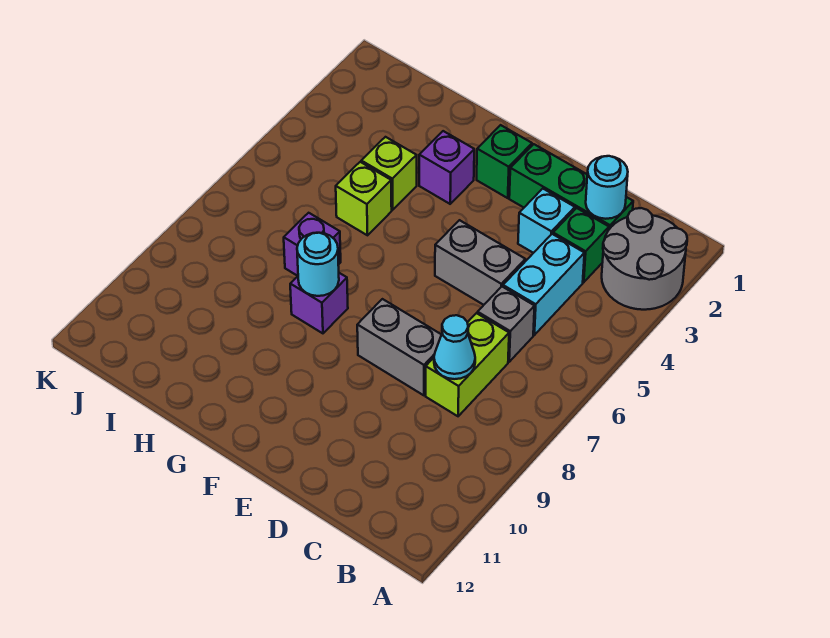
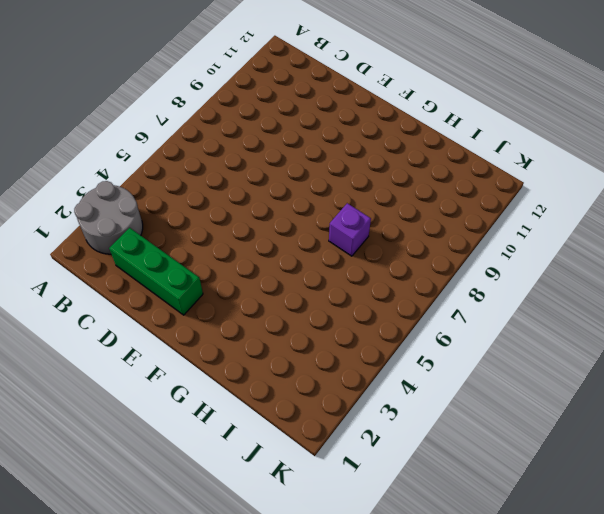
none -> green 1x1 brick [553,208,609,282]
none -> cyan 1x2 brick [503,234,584,335]
none -> grey 1x1 brick [478,287,535,362]

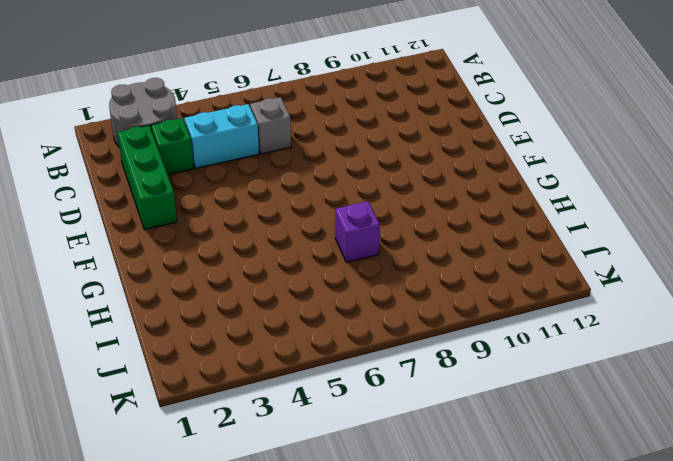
none -> lime 1x2 brick [426,313,509,416]
none -> cyan 1x1 brick [518,189,575,253]
none -> grey 1x2 brick [435,220,525,305]

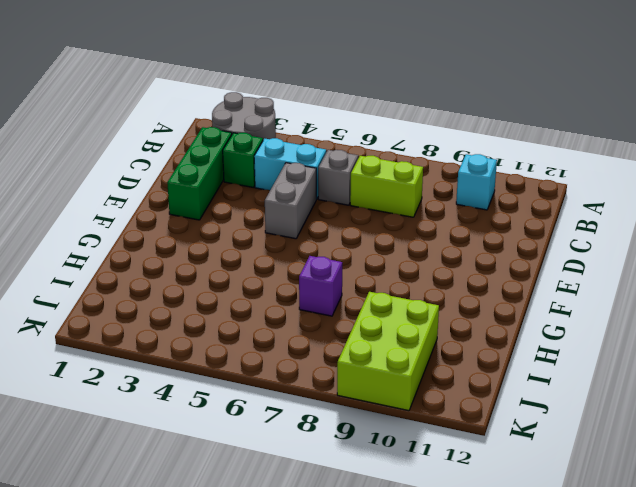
cyan 1x1 brick [456,154,497,210] -> cyan 1x1 brick moved to [518,189,575,253]
lime 2x3 brick [337,292,439,411] -> none
none -> grey 1x2 brick [357,299,441,395]
none -> green 1x1 brick [477,125,532,198]
none -> purple 1x1 brick [419,131,474,204]

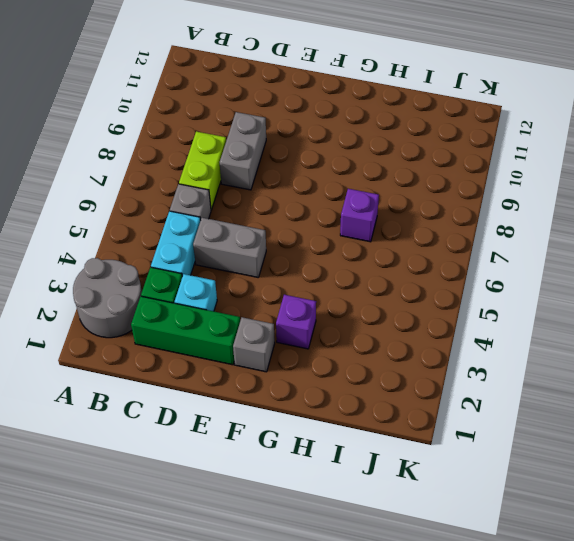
grey 1x2 brick [220,112,266,190] -> grey 1x2 brick turned to [357,299,441,395]
grey 1x1 brick [233,317,275,372] -> green 1x1 brick [477,125,532,198]
none -> purple 1x1 brick [290,273,348,333]
none -> lime 1x1 brick [361,137,417,210]
none -> lime 1x1 brick [336,162,392,235]

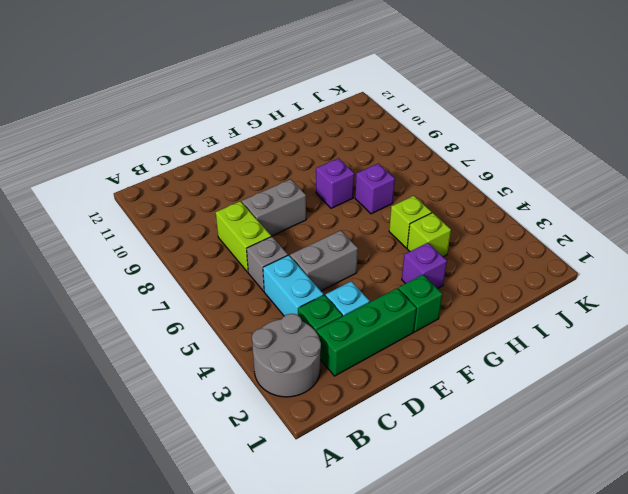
none -> cyan 1x1 round brick [586,156,628,219]
none -> cyan 1x1 cone [434,315,475,379]
none -> cyan 1x1 round brick [297,233,339,296]

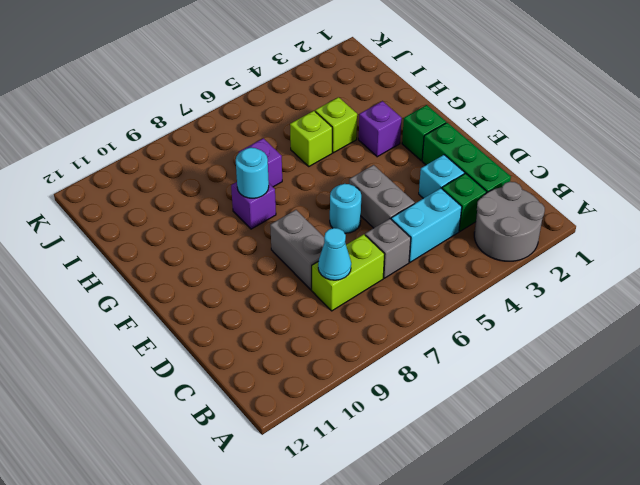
cyan 1x1 round brick [330,184,361,233] -> cyan 1x1 round brick moved to [586,156,628,219]

